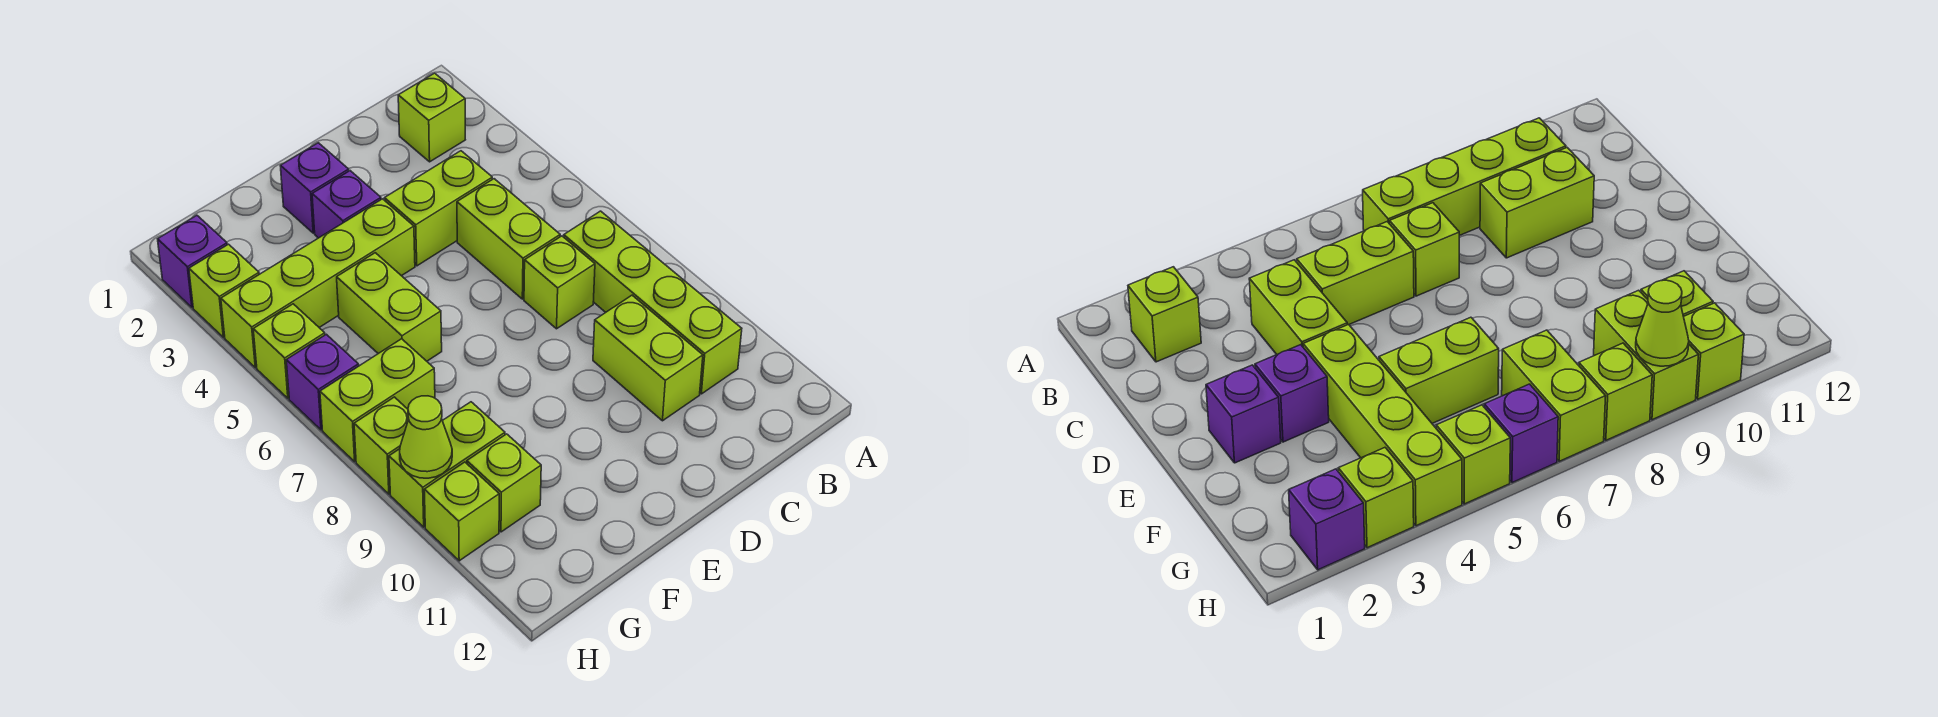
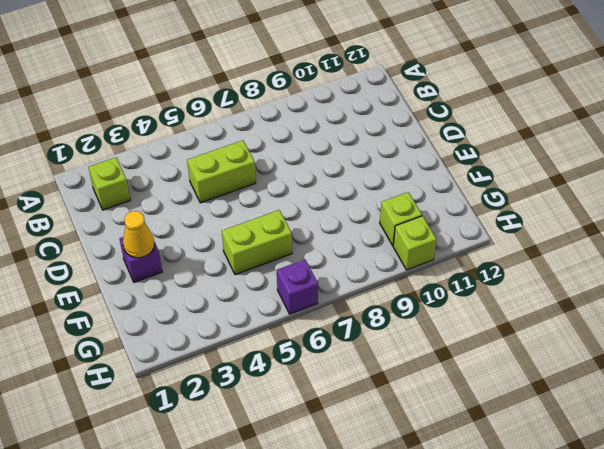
yellow 1x1 cone [123,211,155,258] -> none
none -> lime 1x4 brick [564,211,742,394]
none -> lime 1x2 brick [385,151,492,266]
none -> lime 1x1 brick [524,236,595,329]

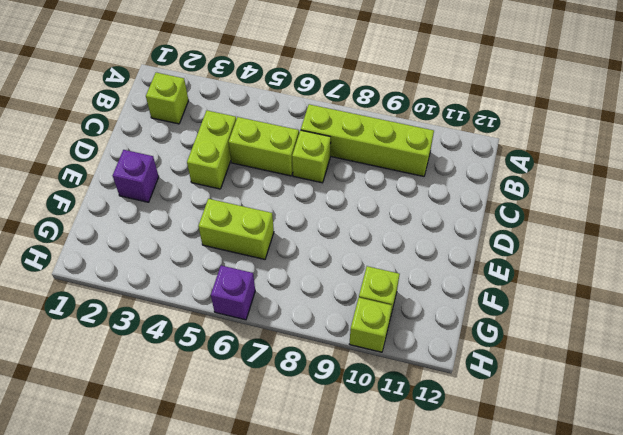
none -> lime 1x2 brick [593,295,703,421]
none -> purple 1x1 brick [312,171,381,238]
none -> lime 1x4 brick [221,199,415,368]

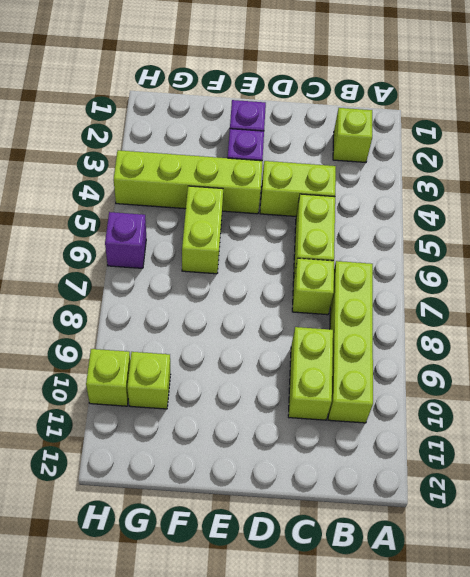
none -> lime 1x2 brick [320,339,435,462]
none -> lime 1x2 brick [389,402,505,527]
none -> purple 1x1 brick [158,215,227,307]

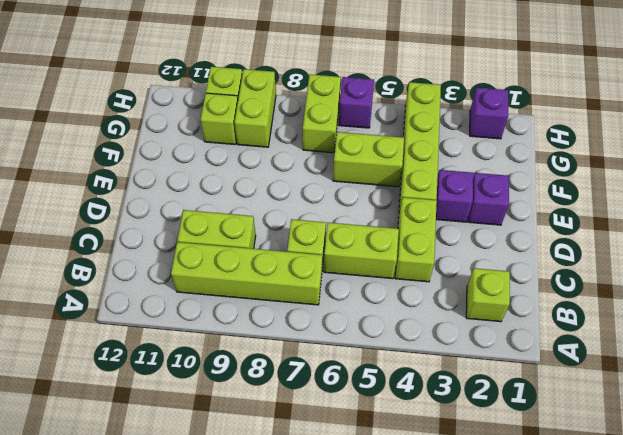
none -> lime 1x1 brick [189,244,259,337]
none -> lime 1x1 brick [253,304,325,398]
none -> lime 1x1 brick [354,397,409,494]

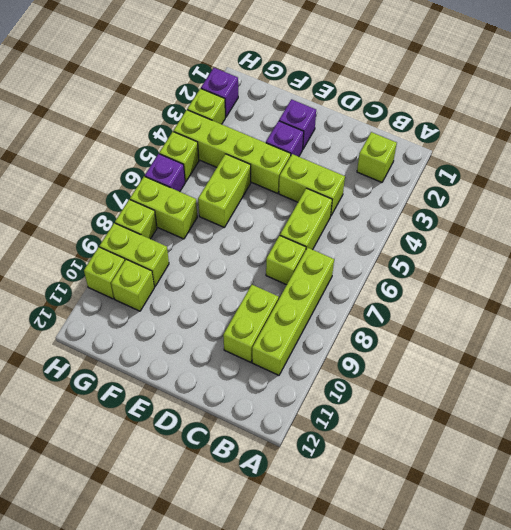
none -> lime 1x1 cone [400,396,452,478]

